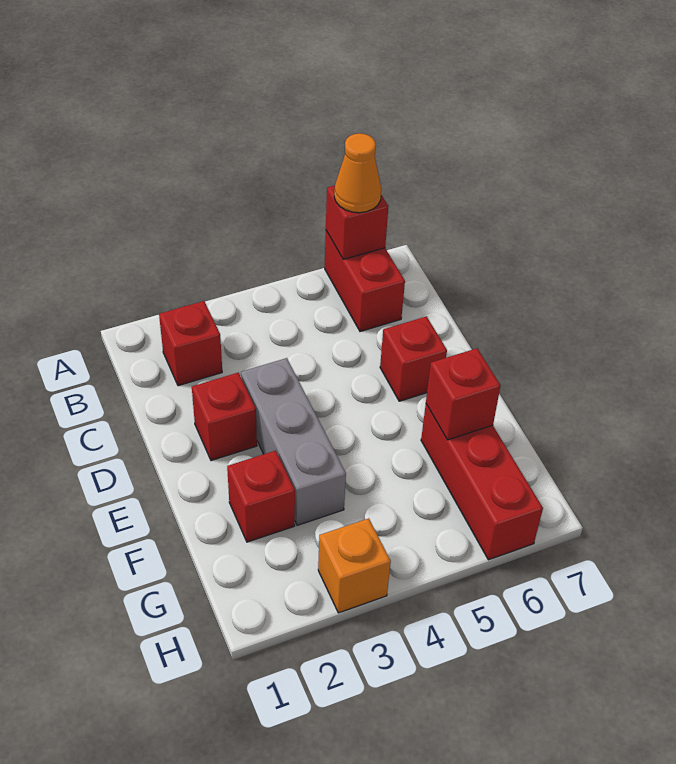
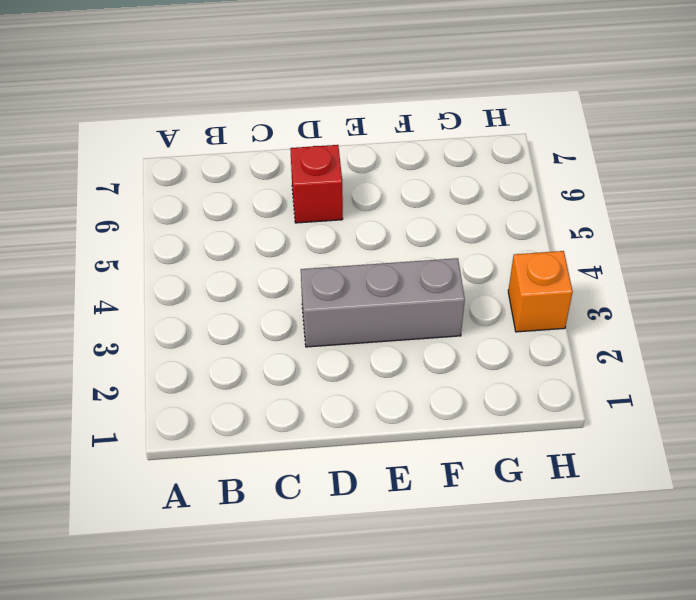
none -> red 1x2 brick [325,231,405,332]
none -> red 1x1 brick [159,301,222,386]

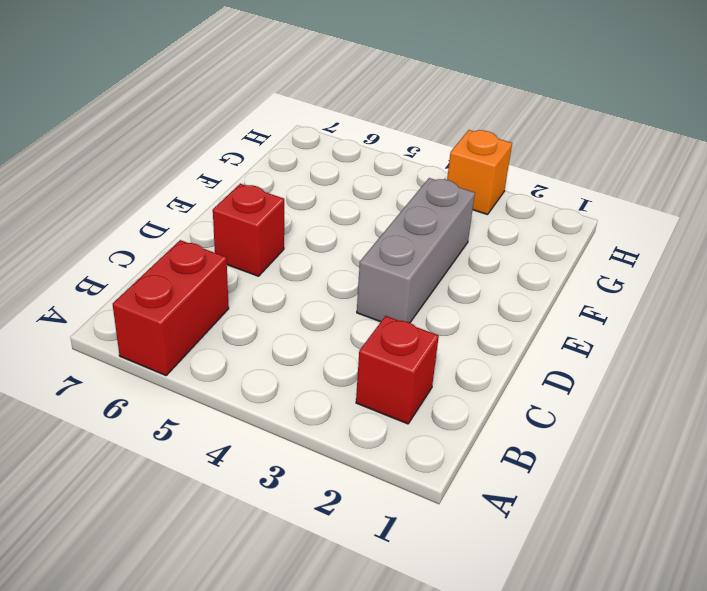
none -> red 1x1 brick [192,373,257,461]
none -> red 1x1 brick [227,451,295,542]

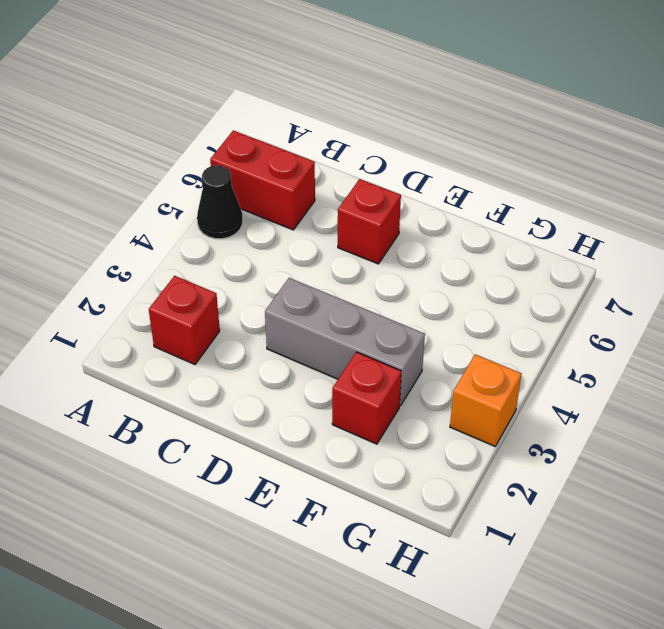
black 1x1 cone [197,165,243,239] -> none
none -> red 1x1 brick [192,373,257,461]
none -> red 1x3 brick [421,404,543,560]

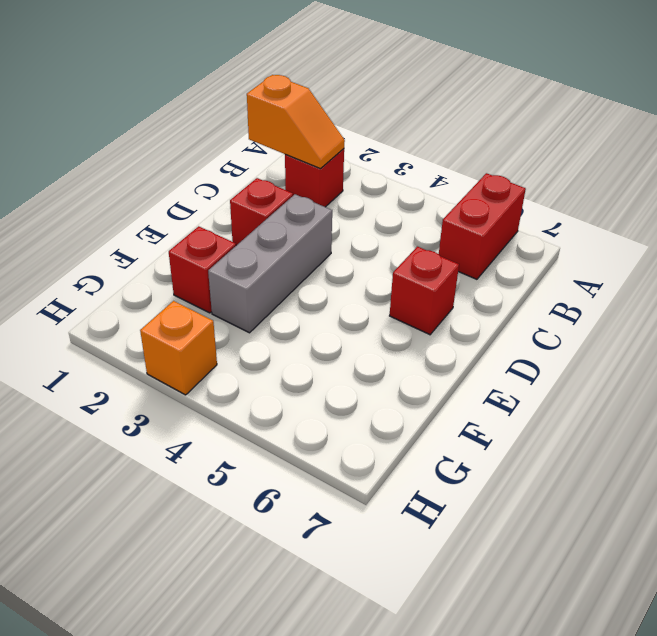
orange 1x2 slope [247,75,345,169] -> none
none -> red 1x3 brick [421,404,543,560]
none -> red 1x1 brick [326,185,388,259]

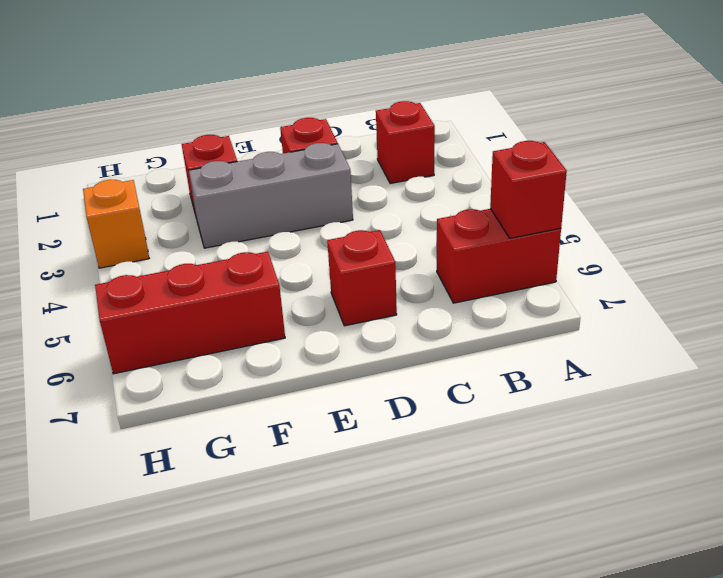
none -> red 1x1 brick [426,348,500,440]
none -> orange 1x1 cone [334,133,381,213]

